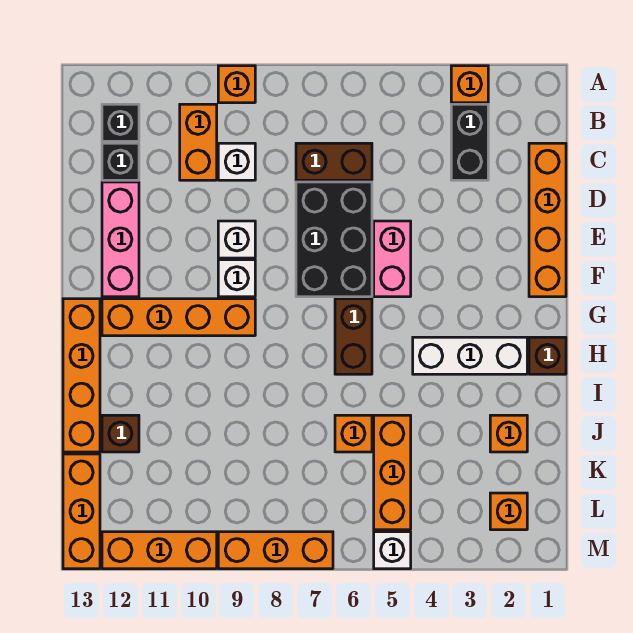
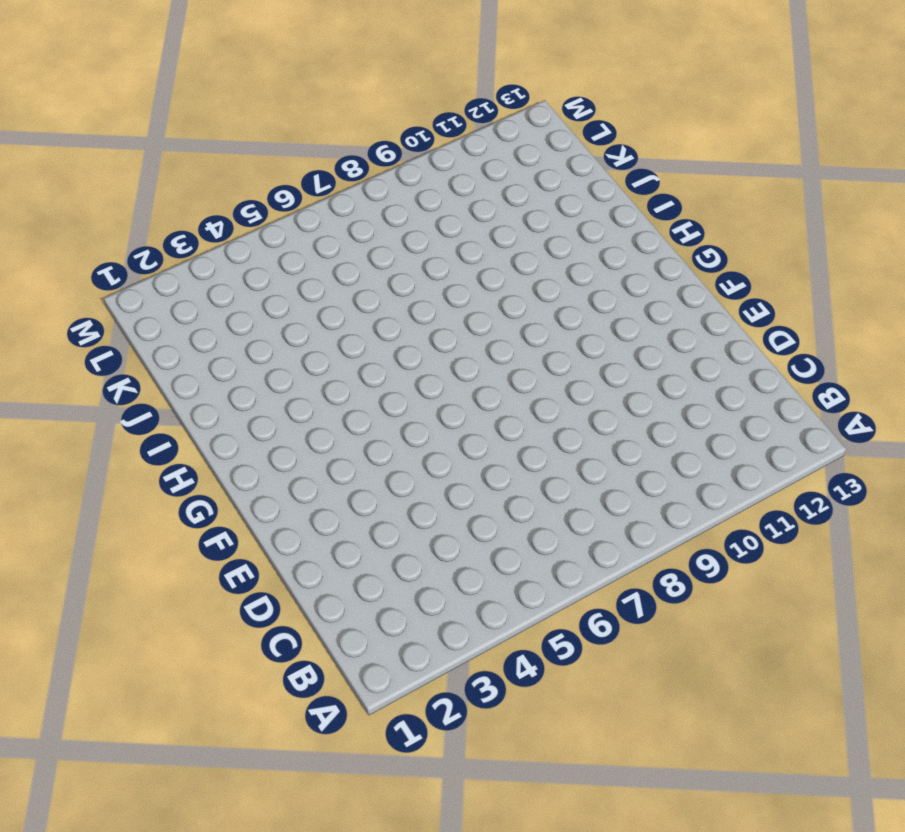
none -> orange 1x1 brick [451,66,488,103]
none -> orange 1x1 brick [218,66,255,103]
none -> black 1x2 brick [451,104,488,180]

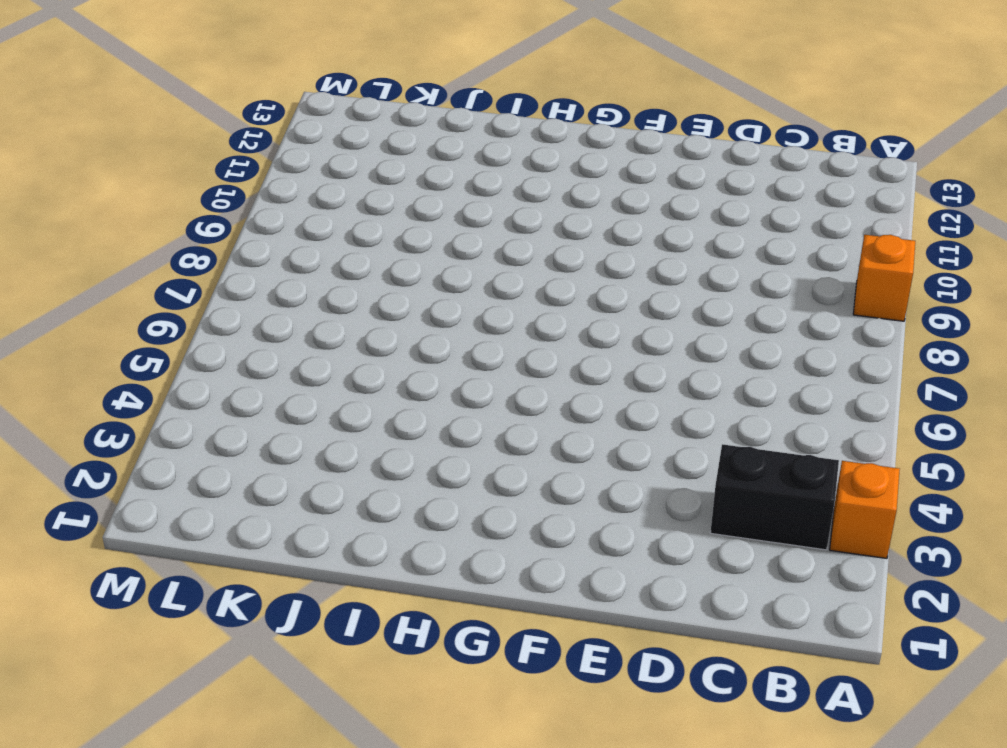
none -> orange 1x2 brick [180,104,217,180]
none -> black 1x1 brick [102,104,139,141]
none -> orange 1x4 brick [529,143,566,297]

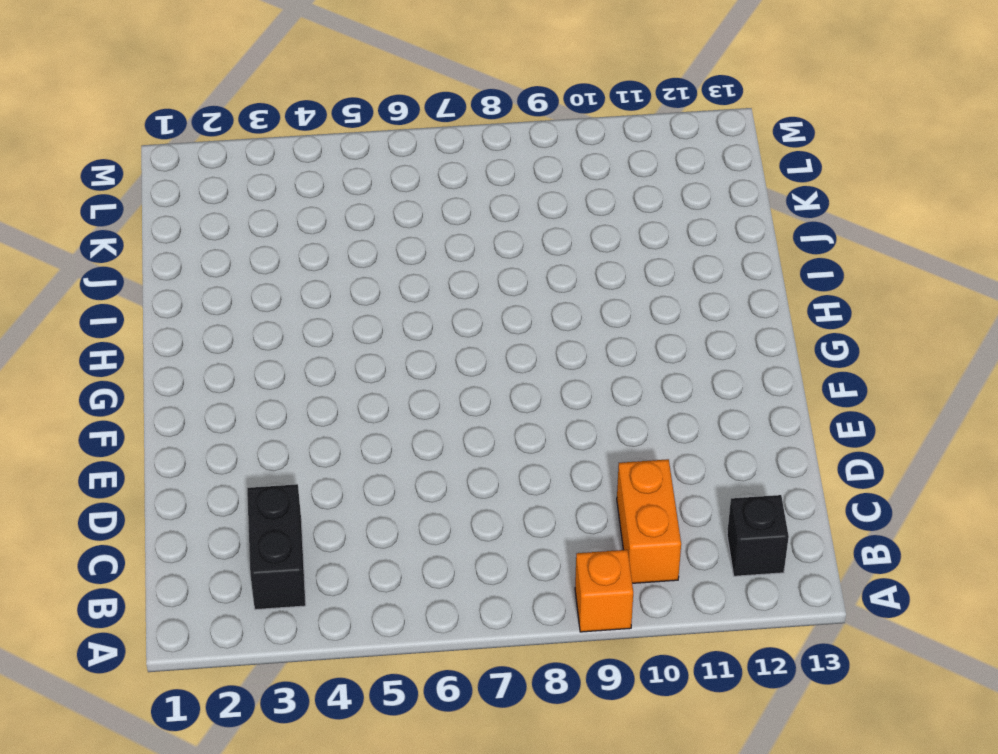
none -> orange 1x1 brick [451,66,488,103]
none -> orange 1x4 brick [529,143,566,297]
none -> brown 1x2 brick [296,143,372,180]

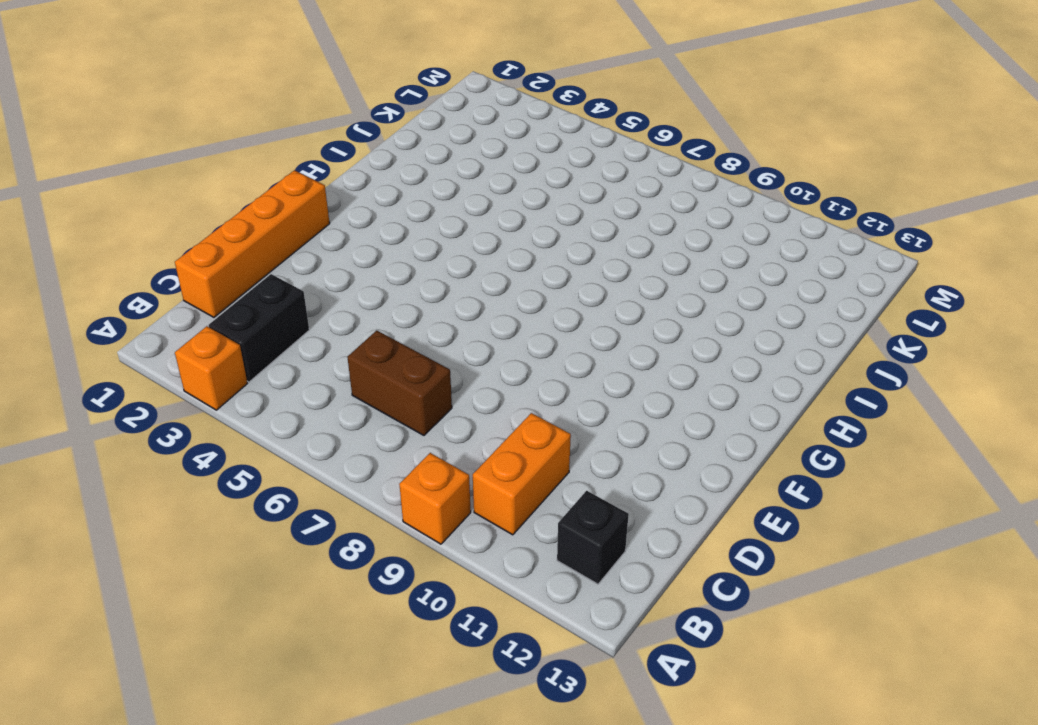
none -> white 1x1 brick [218,143,255,180]
none -> black 1x1 brick [102,143,139,180]
none -> black 2x3 brick [296,182,372,297]

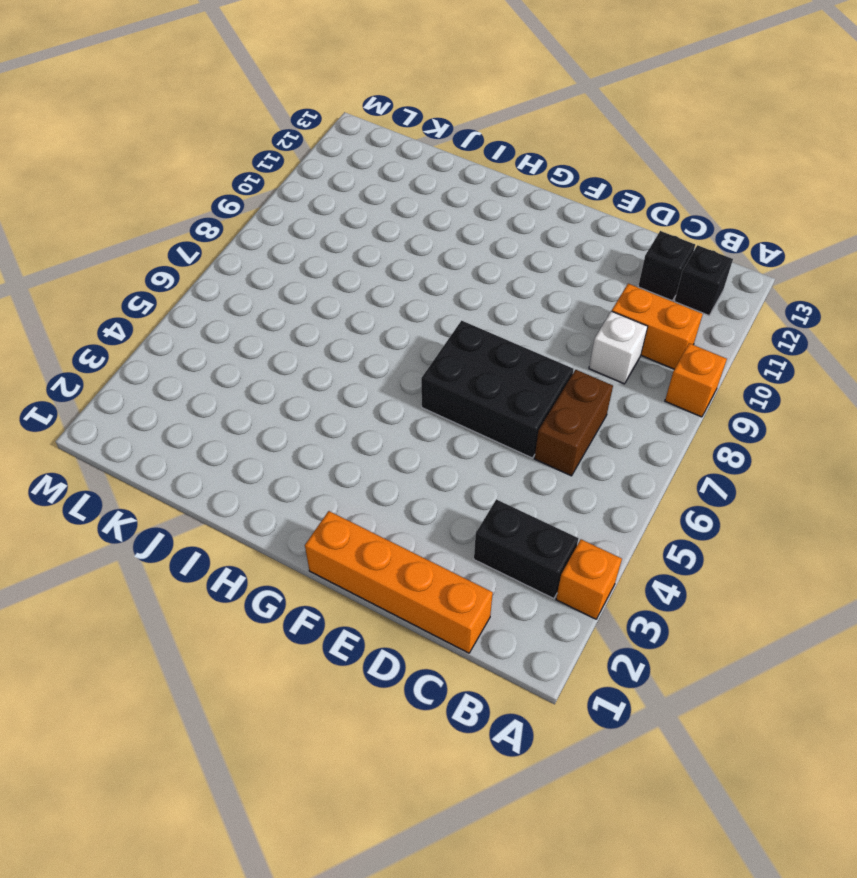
none -> pink 1x3 brick [102,182,139,297]
none -> pink 1x2 brick [374,221,411,297]
none -> white 1x1 brick [218,221,255,258]

